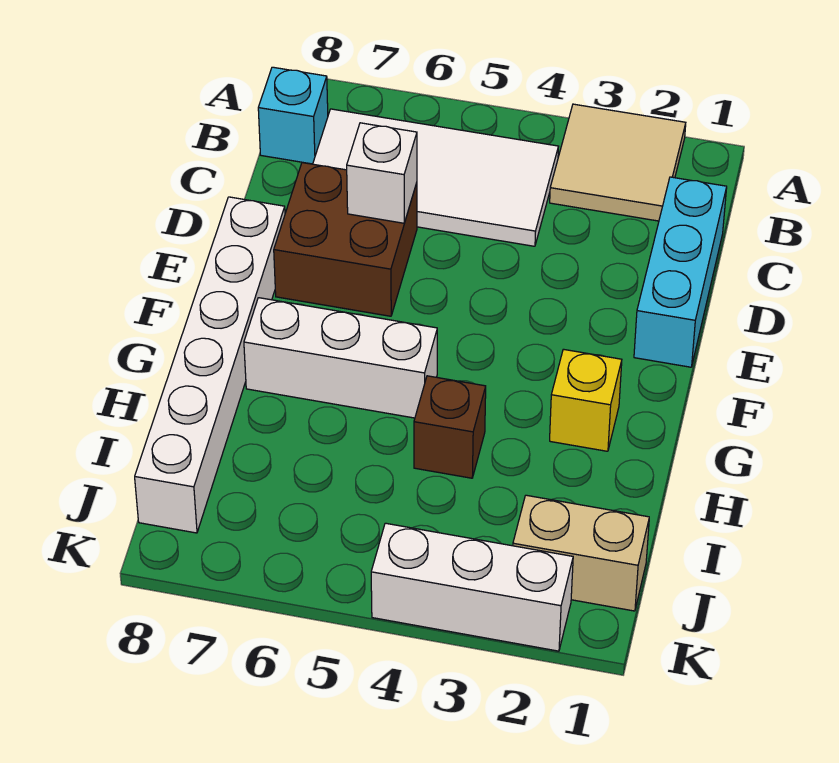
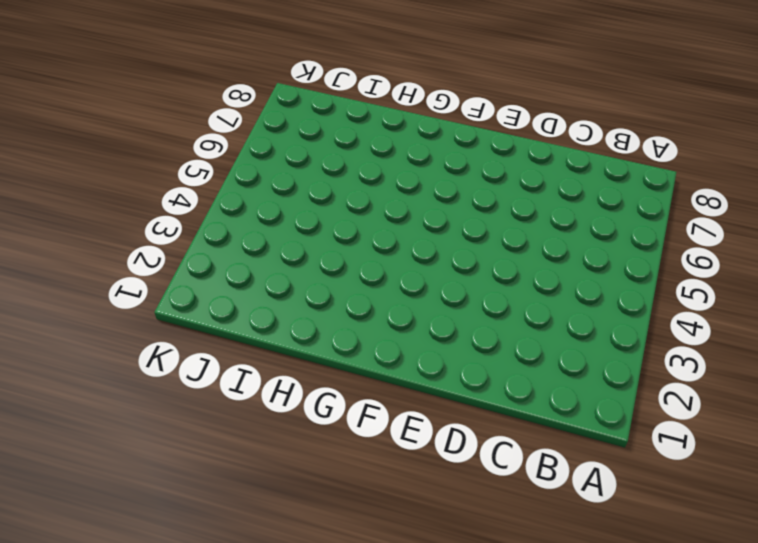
none -> tan 2x2 tile [550,104,686,221]
none -> white 2x4 tile [313,109,559,246]
none -> cyan 1x1 brick [258,67,328,164]

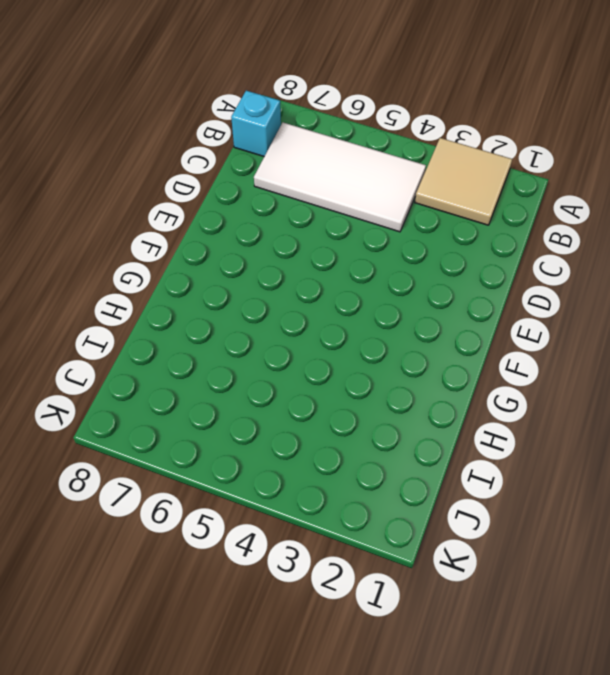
none -> cyan 1x3 brick [634,177,727,367]
none -> brown 2x2 brick [274,163,417,316]
none -> white 1x6 brick [135,197,285,533]

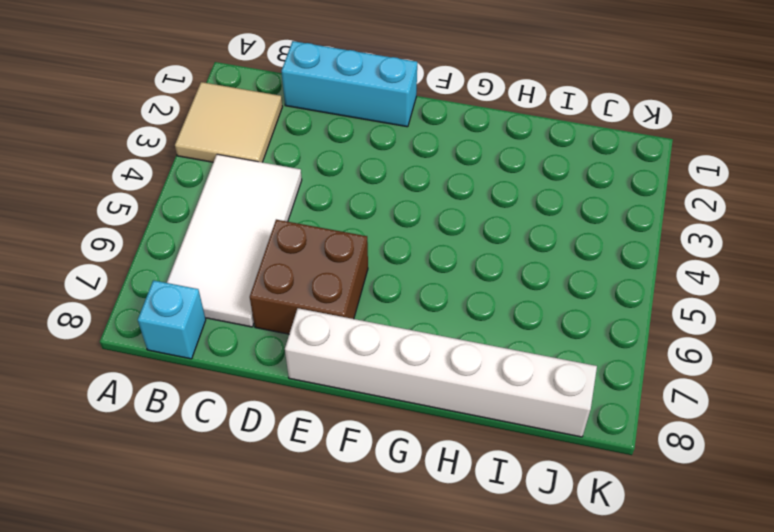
none -> yellow 1x1 brick [550,349,622,451]
none -> white 1x3 brick [244,298,437,418]
none -> brown 1x1 brick [414,376,486,478]

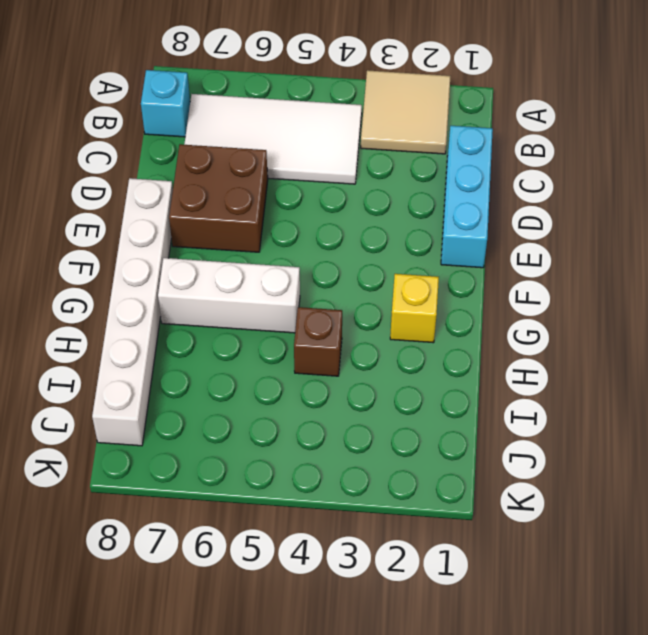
none -> tan 1x2 brick [513,495,649,611]
none -> white 1x3 brick [371,523,573,651]
none -> white 1x1 brick [347,123,417,223]

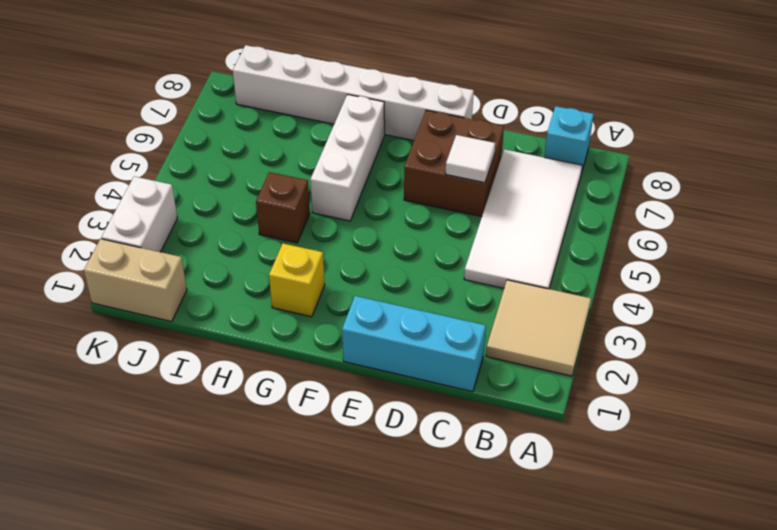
white 1x1 tile [445,135,495,183] -> white 1x1 brick [347,123,417,223]
tan 1x2 brick [84,239,187,322] -> tan 1x2 brick turned to [513,495,649,611]
white 1x2 brick [101,176,177,252] -> white 1x3 brick [371,523,573,651]

